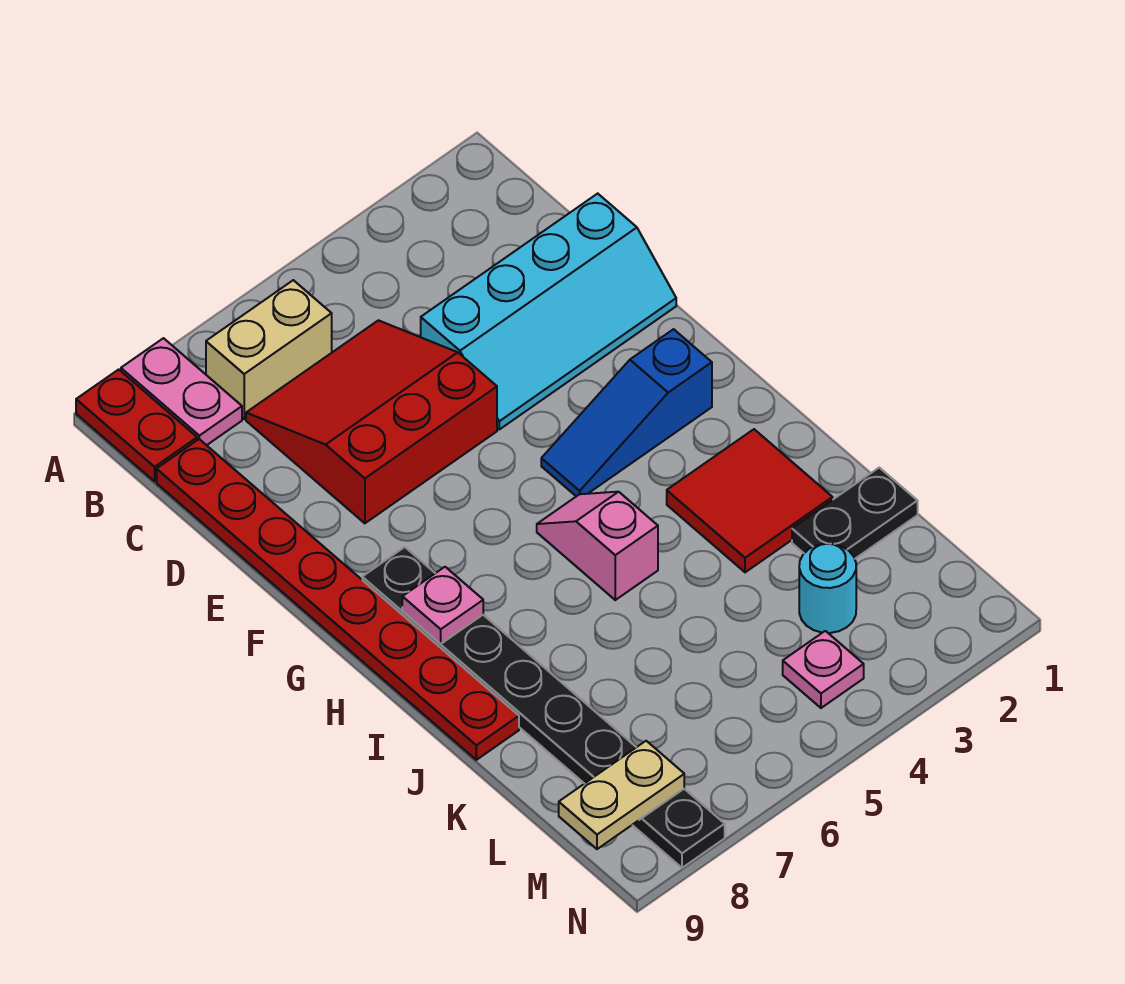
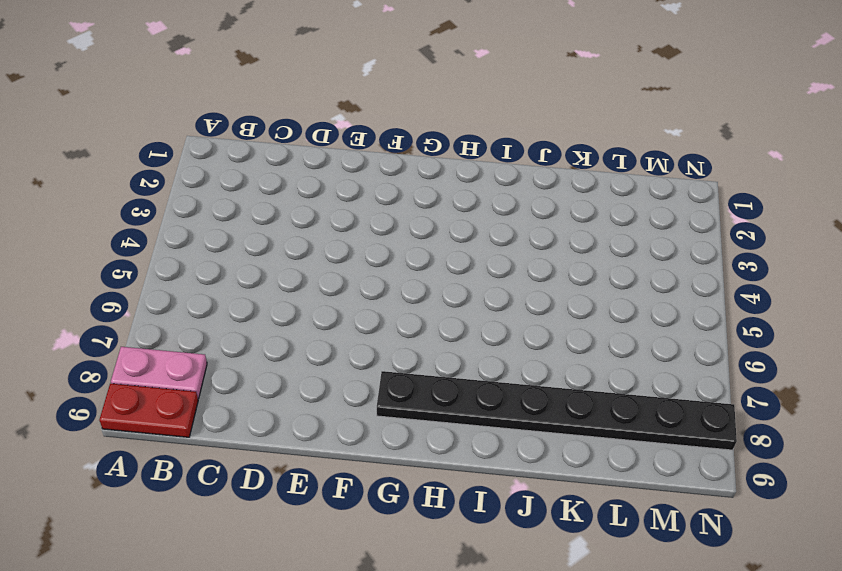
none -> tan 1x2 brick [206,280,332,419]
none -> red 3x3 slope [246,320,497,523]
none -> red 1x8 plate [157,439,519,760]

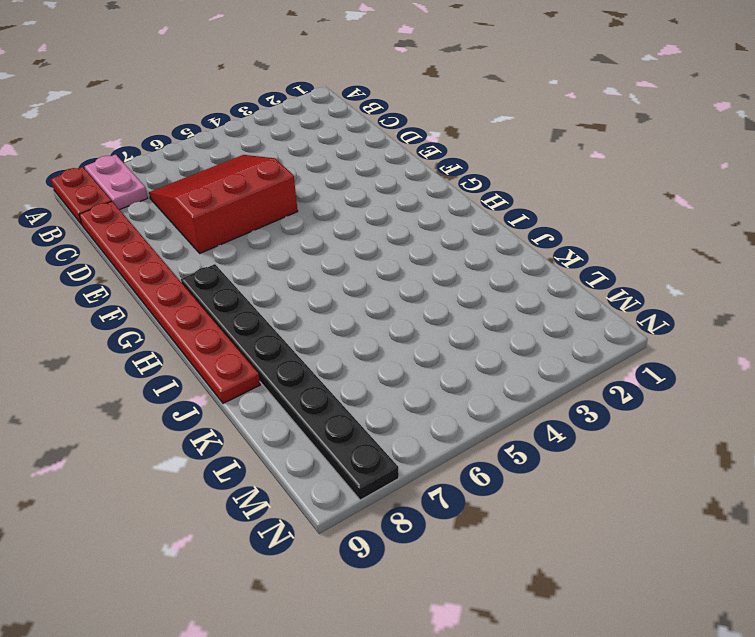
none -> tan 1x2 brick [206,280,332,419]
none -> cyan 2x4 slope [421,194,676,429]
none -> blue 1x3 slope [541,329,712,496]

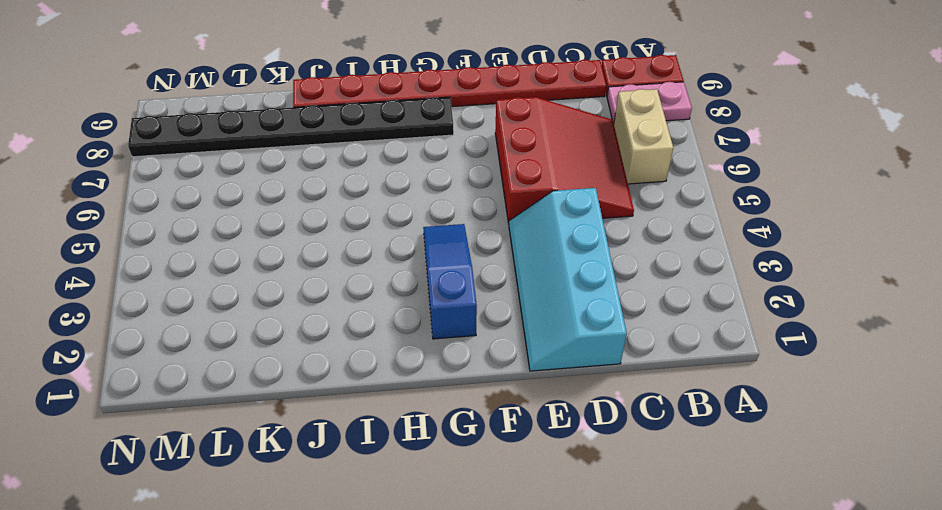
none -> pink 1x2 slope [537,492,658,600]
none -> red 2x2 tile [667,429,833,572]
none -> black 1x2 plate [792,468,918,558]

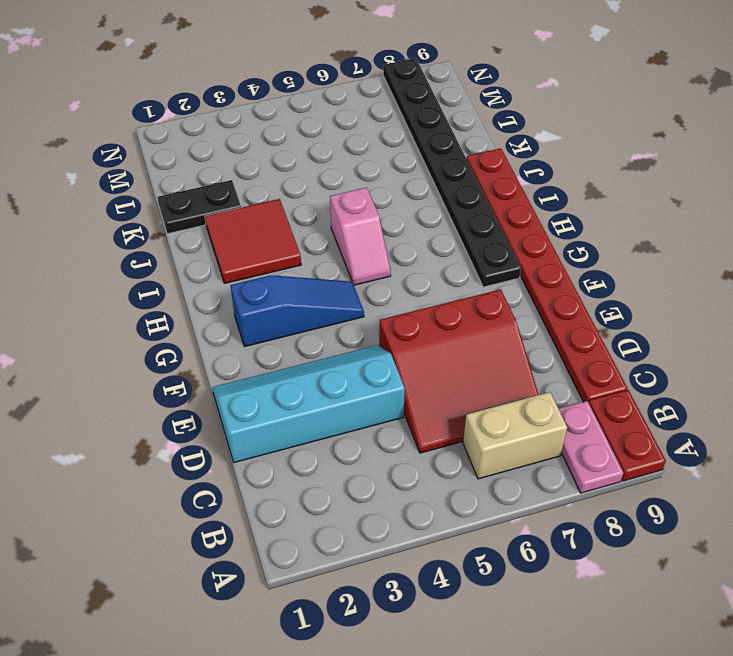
none -> cyan 1x1 round brick [799,544,856,633]
none -> pink 1x1 plate [783,631,864,708]
none -> pink 1x1 plate [402,567,483,644]

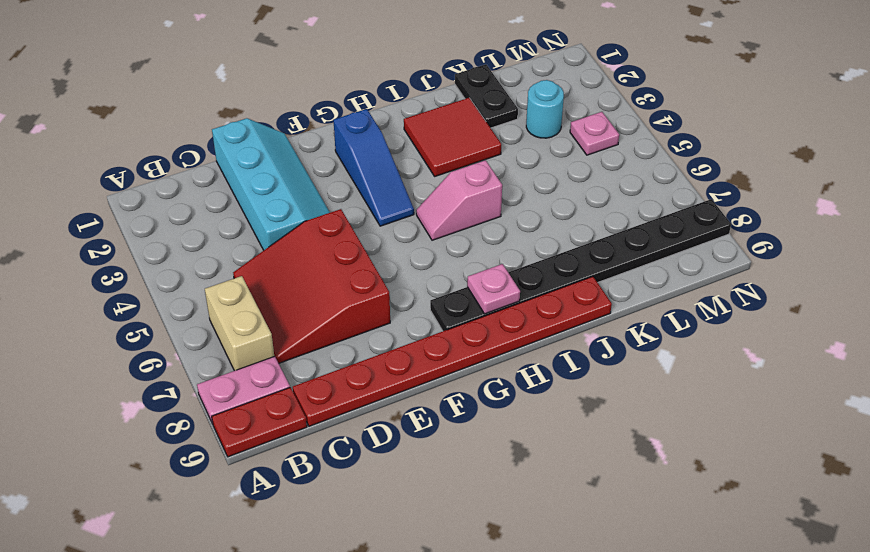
none -> tan 1x2 plate [559,741,684,849]

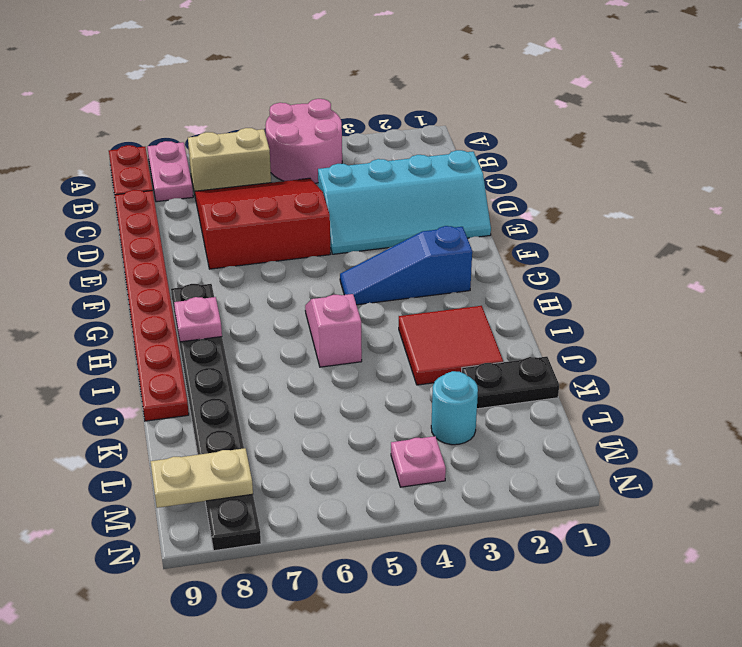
pink 2x2 round brick [265,99,342,183] -> none

